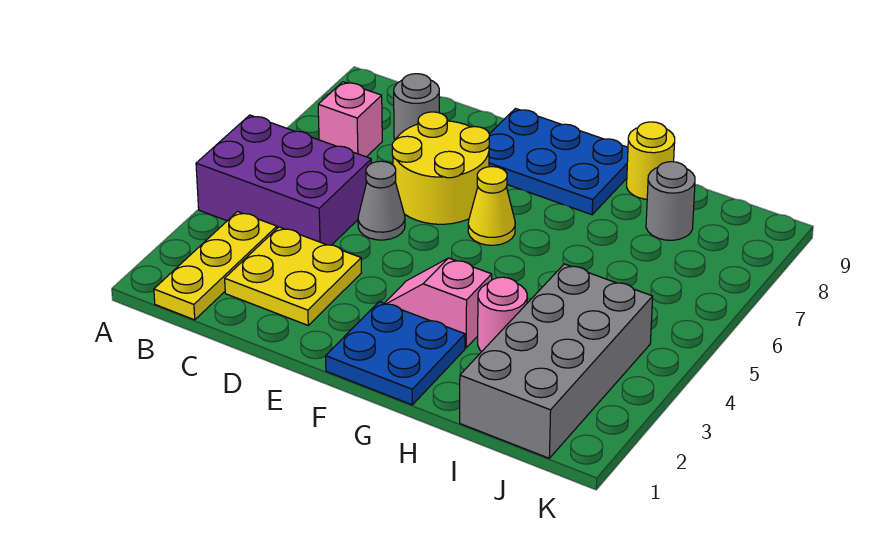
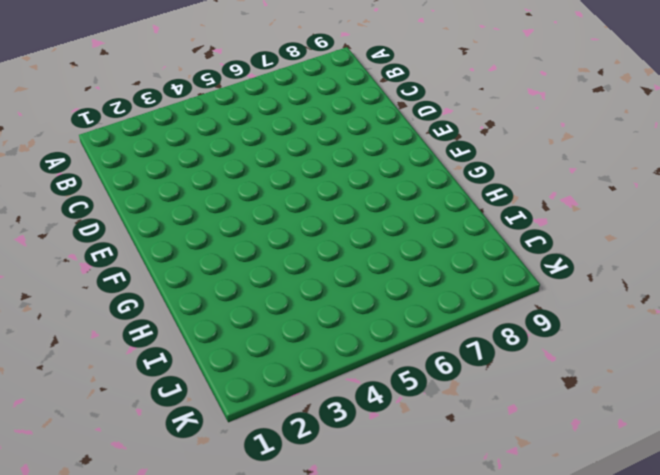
none -> purple 2x3 brick [196,115,371,245]
none -> yellow 1x3 plate [154,212,277,320]
none -> pink 1x1 brick [318,82,382,157]

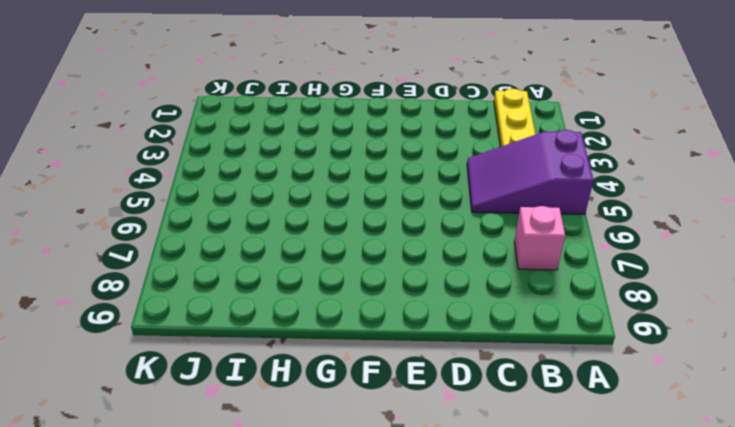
purple 2x3 slope [467,130,594,214] -> purple 2x3 brick [196,115,371,245]
none -> yellow 2x2 plate [225,227,361,325]
none -> grey 1x1 round brick [394,74,439,140]
none -> grey 1x1 cone [358,161,405,240]

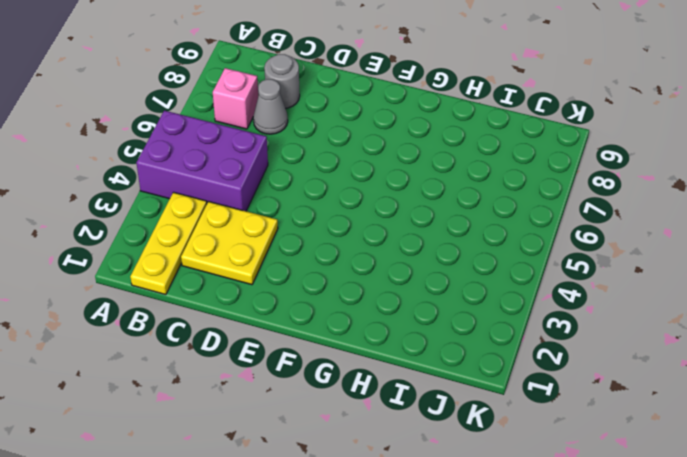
grey 1x1 cone [253,79,288,134] -> grey 1x1 cone moved to [358,161,405,240]
none -> yellow 2x2 round brick [392,112,489,224]
none -> blue 2x3 plate [489,109,628,215]
none -> blue 2x2 plate [326,302,465,405]

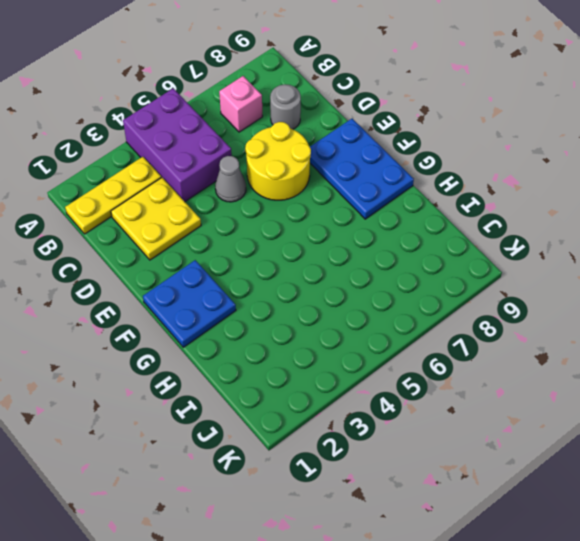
none -> pink 1x2 slope [385,258,492,348]
none -> yellow 1x1 cone [468,167,515,245]
none -> pink 1x1 round brick [478,277,527,352]

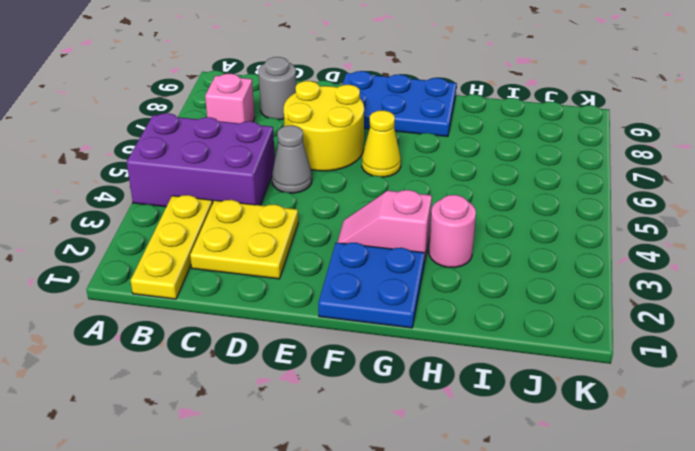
none -> yellow 1x1 round brick [627,122,675,199]
none -> grey 2x4 brick [460,264,653,458]
none -> grey 1x1 round brick [646,162,695,240]

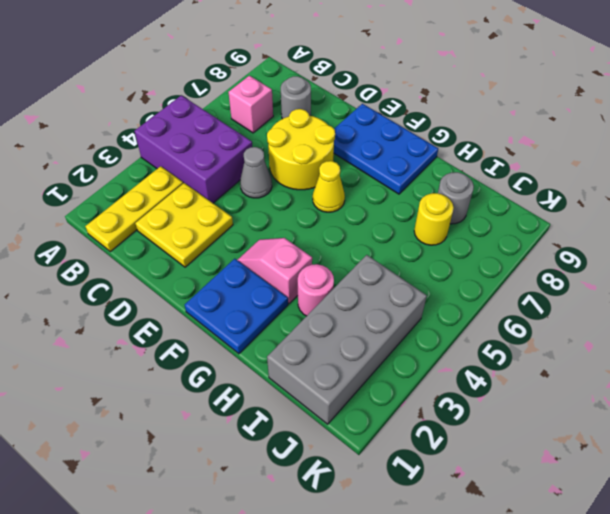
yellow 1x1 round brick [414,193,454,245] -> yellow 1x1 round brick moved to [627,122,675,199]

